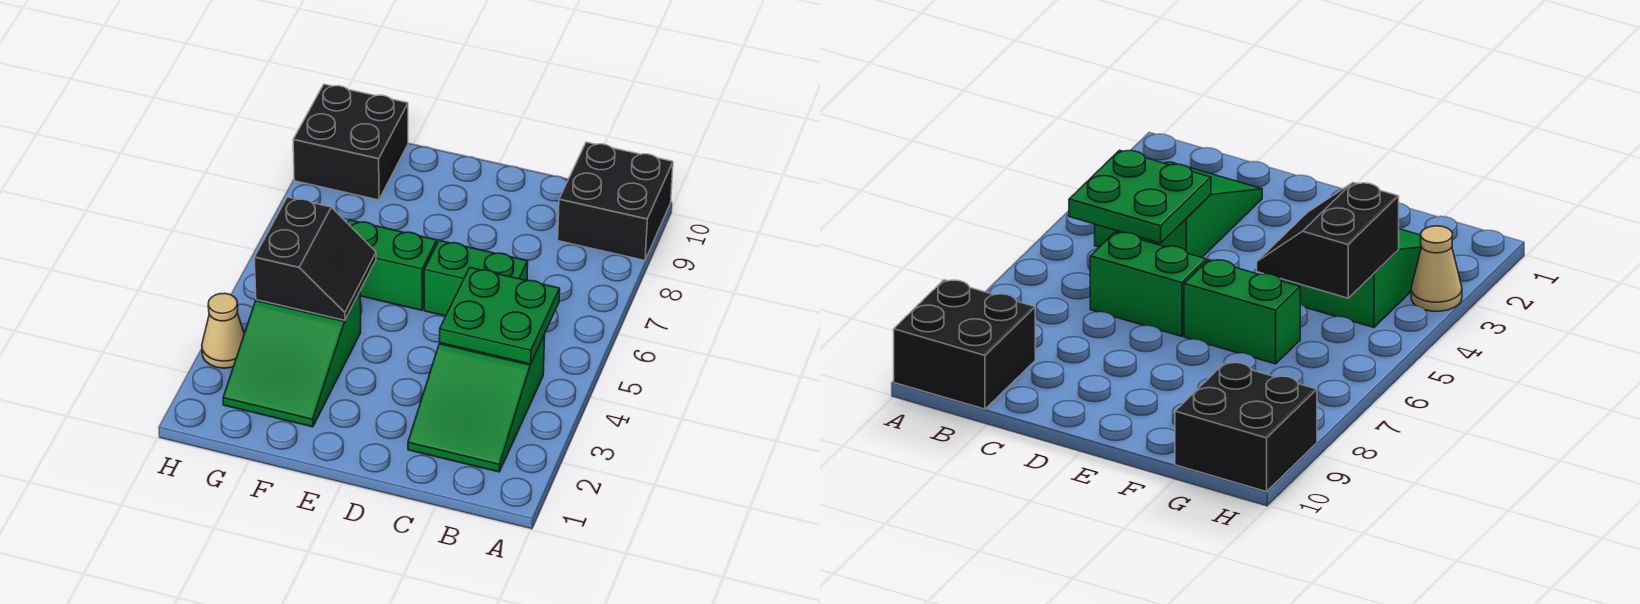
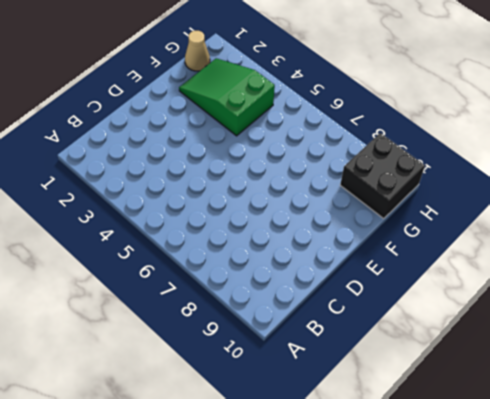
tan 1x1 cone [185,31,210,71] -> tan 1x1 cone moved to [202,293,244,368]
none -> black 2x2 brick [558,142,673,260]
none -> green 2x3 slope [408,335,545,472]

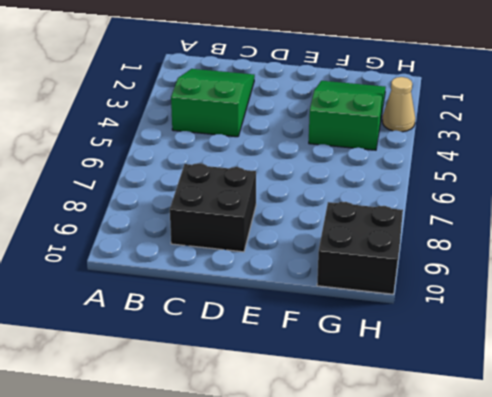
black 2x2 brick [170,163,256,252] -> black 2x2 brick moved to [558,142,673,260]
none -> green 1x2 brick [424,241,528,316]
none -> green 1x2 brick [348,220,437,310]

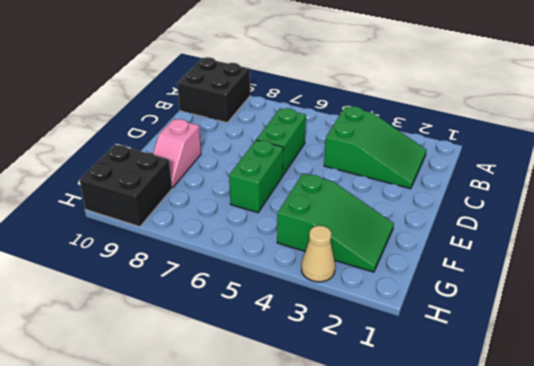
pink 1x2 slope [153,119,201,188] -> none
none -> green 2x2 plate [440,268,560,364]
none -> black 2x2 slope [254,197,376,320]

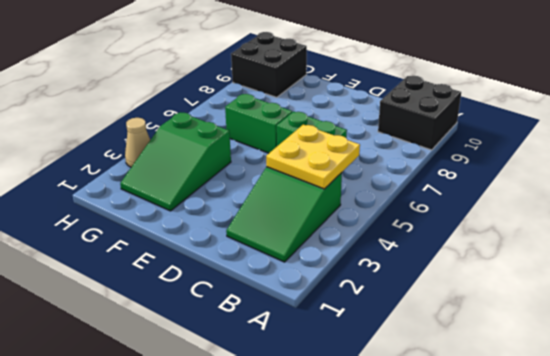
yellow 2x2 plate [266,125,360,189] -> green 2x2 plate [440,268,560,364]
none -> black 2x2 slope [254,197,376,320]

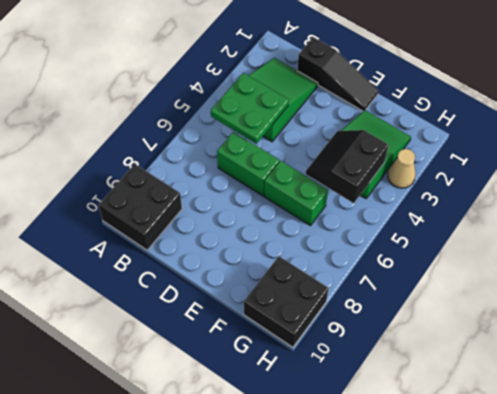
black 1x3 slope [297,37,378,111] -> none

